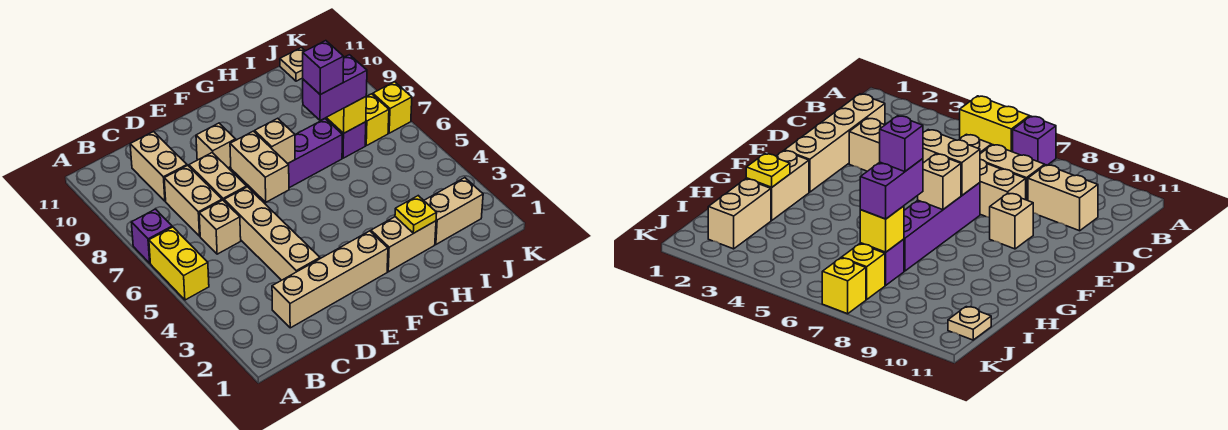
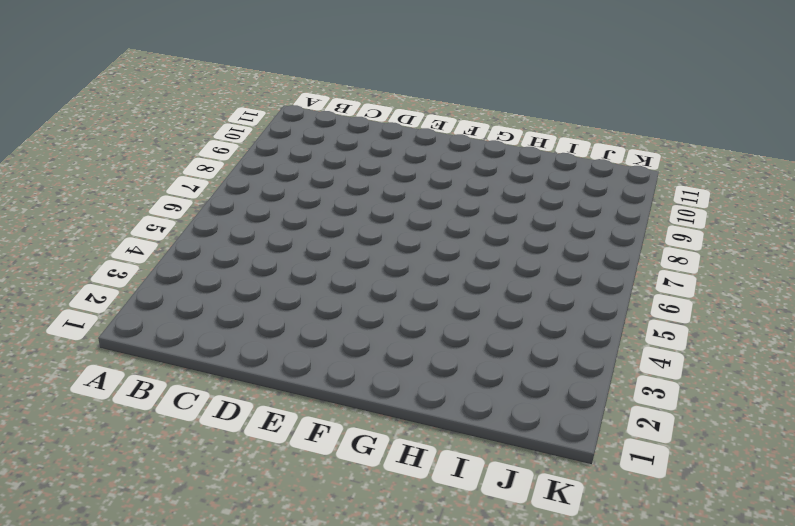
none -> yellow 1x2 brick [149,227,209,300]
none -> purple 1x1 brick [131,209,172,263]
none -> tan 1x4 brick [272,231,388,328]

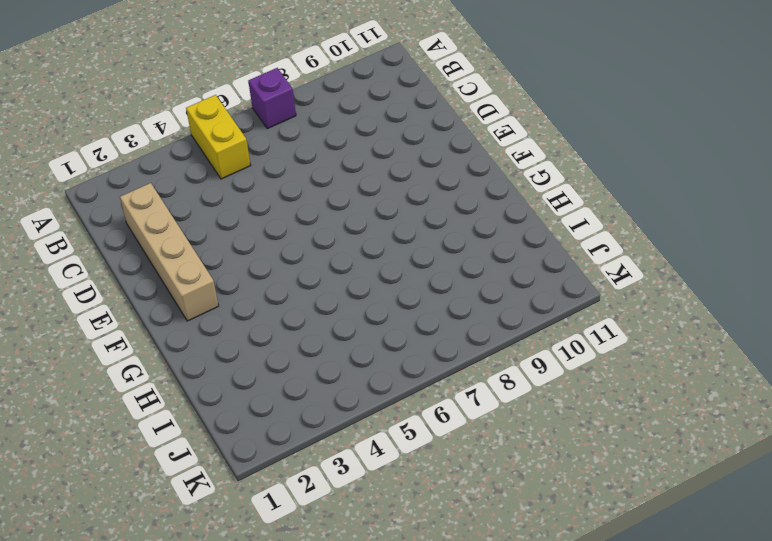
yellow 1x2 brick [186,95,251,179] -> yellow 1x2 brick turned to [149,227,209,300]
none -> tan 1x1 brick [199,200,241,254]
none -> tan 1x2 brick [164,165,222,236]
none -> tan 1x2 brick [130,132,187,201]

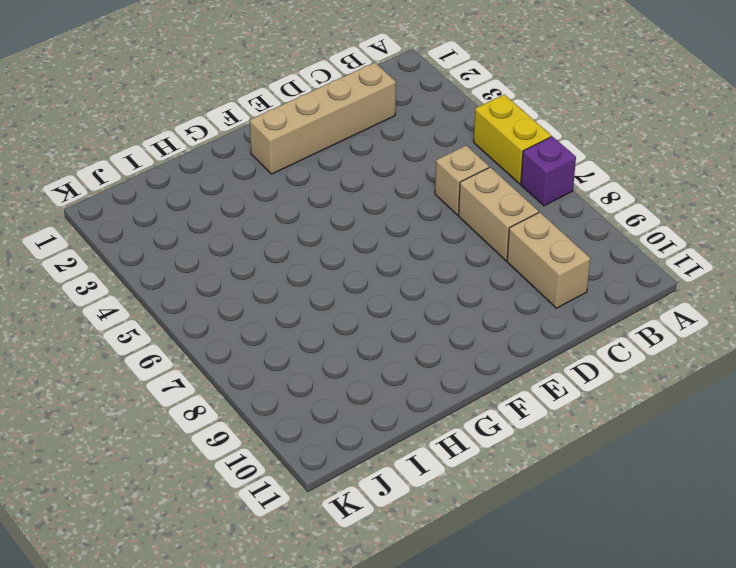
none -> tan 1x4 brick [224,187,320,280]
none -> tan 1x2 brick [189,153,247,201]
none -> purple 1x4 brick [231,119,342,202]

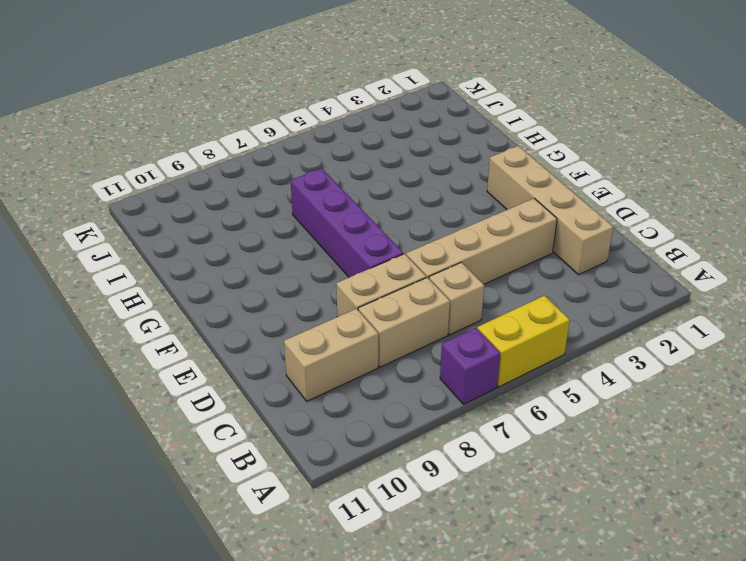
none -> tan 1x1 brick [196,123,236,168]
none -> tan 1x2 brick [371,217,436,272]
none -> tan 1x2 brick [424,178,483,244]

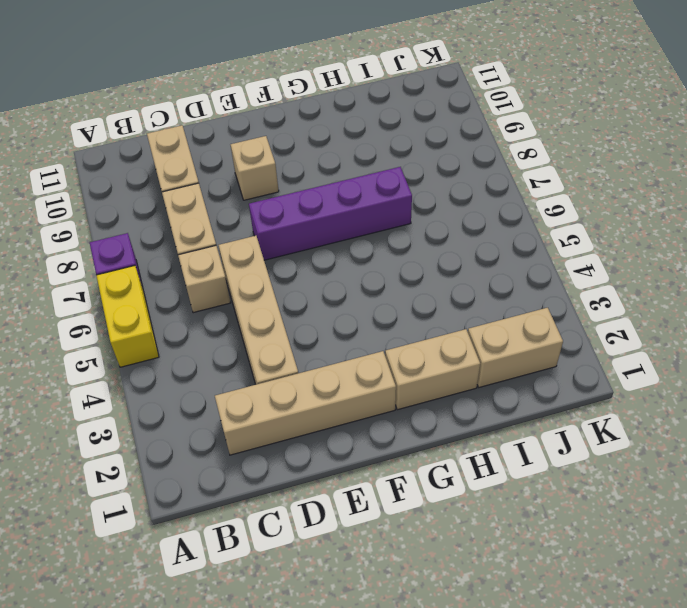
none -> tan 1x2 brick [189,153,247,201]
none -> purple 1x1 brick [326,118,366,158]
none -> yellow 1x1 brick [365,94,389,146]

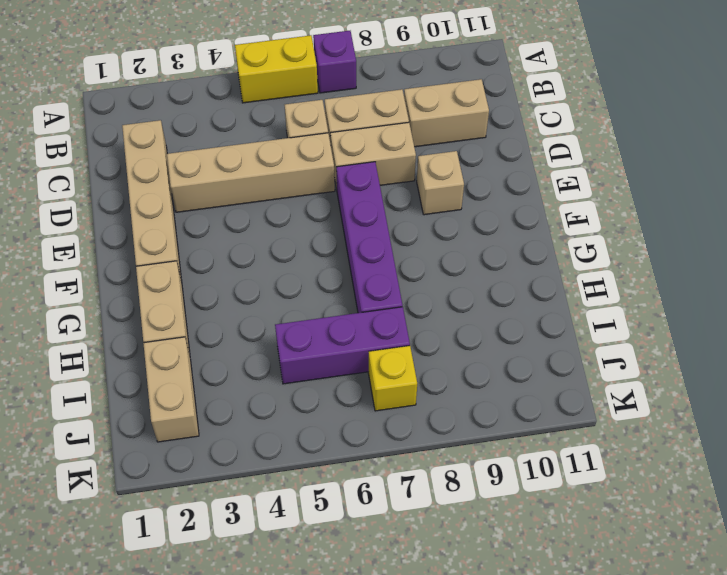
purple 1x3 brick [275,307,410,384] -> purple 1x1 brick [326,118,366,158]
none -> tan 1x1 plate [280,48,305,81]
none -> yellow 1x1 brick [373,82,412,133]
none -> tan 1x2 brick [230,131,289,202]

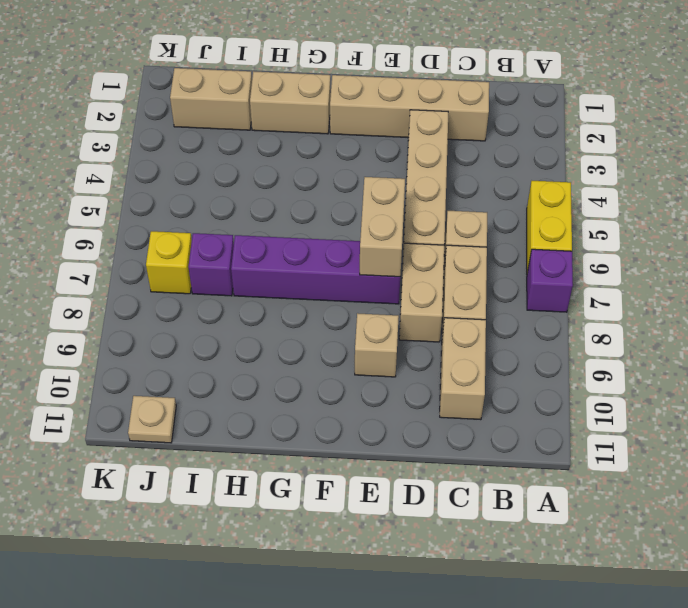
none -> yellow 1x1 brick [373,82,412,133]
none -> tan 1x1 brick [255,118,295,164]
none -> yellow 1x1 plate [395,196,437,233]

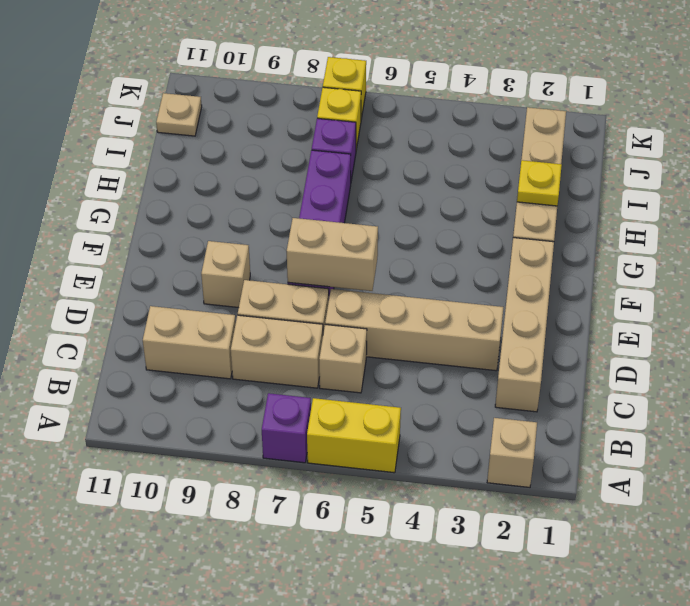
tan 1x1 brick [487,418,537,487] -> tan 1x1 brick moved to [255,118,295,164]
none -> yellow 1x1 brick [326,97,366,133]
none -> purple 1x2 brick [303,55,367,121]
none -> purple 1x1 brick [303,41,344,95]

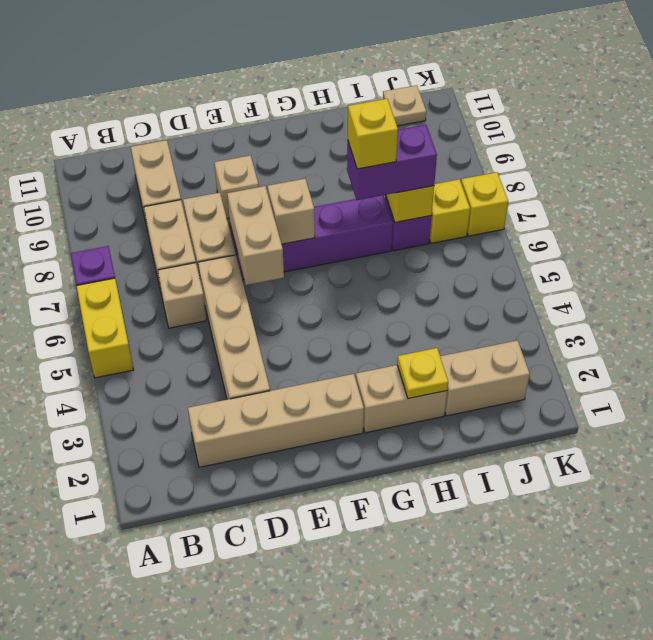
yellow 1x1 brick [348,99,398,169] -> purple 1x1 brick [303,41,344,95]

